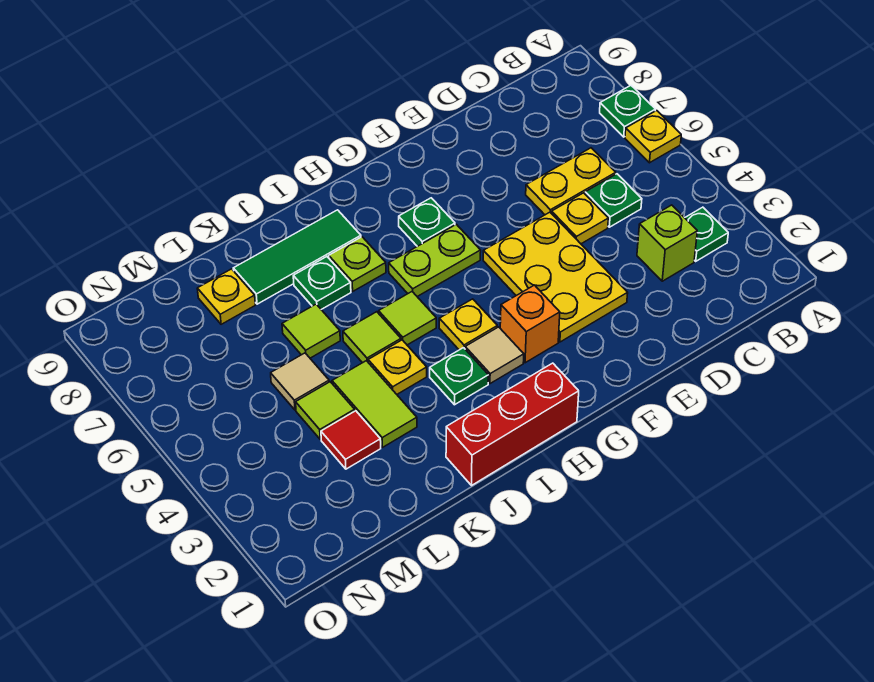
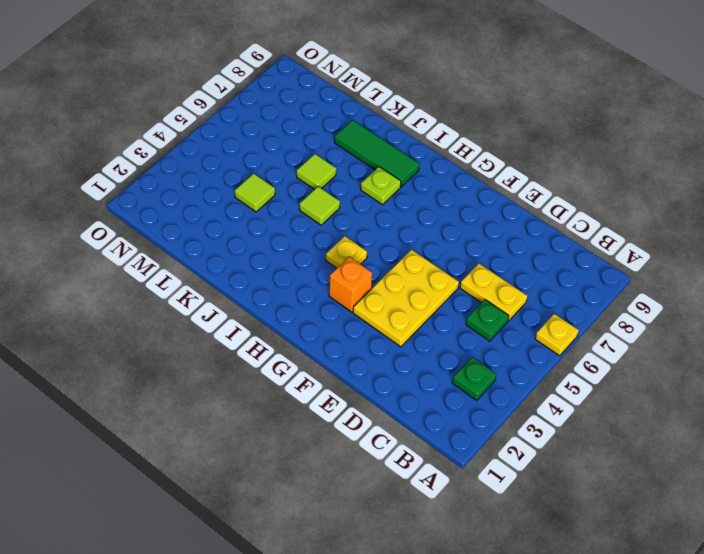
none -> green 1x1 plate [600,86,655,137]
none -> lime 1x1 brick [637,205,697,281]
none -> yellow 1x1 plate [552,193,608,244]

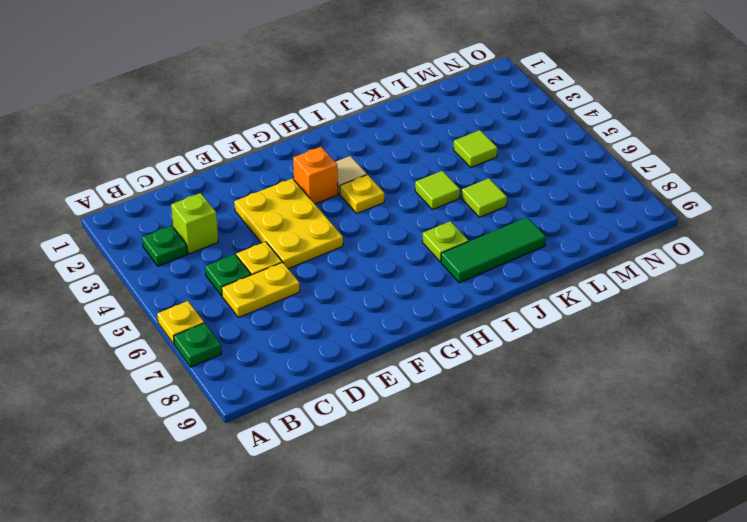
none -> lime 1x2 plate [389,224,481,296]
none -> green 1x1 plate [399,198,455,246]
none -> red 1x3 brick [446,363,579,486]

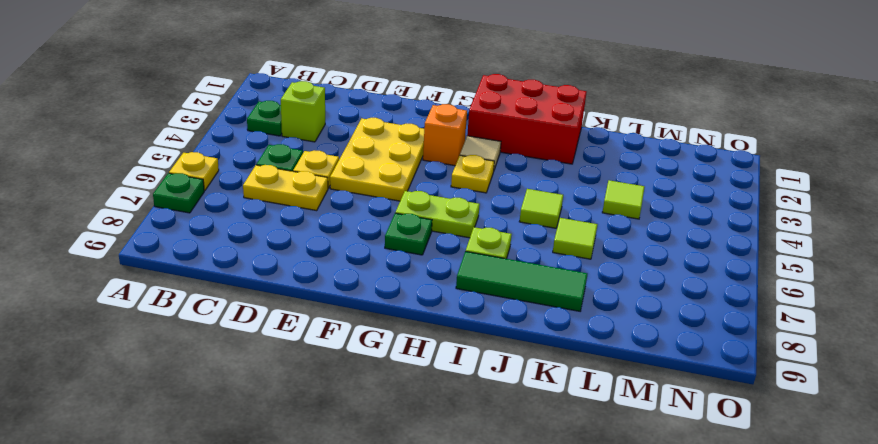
red 2x3 brick [467,74,587,164] -> red 1x3 brick [446,363,579,486]
none -> green 1x1 plate [430,348,488,405]
none -> lime 1x1 tile [379,292,436,345]
none -> yellow 1x1 plate [368,340,427,394]

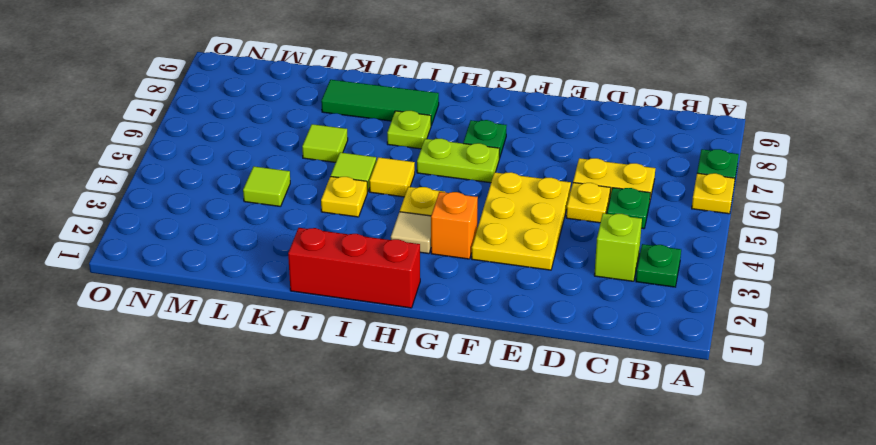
yellow 1x1 tile [369,157,415,197] -> lime 1x1 tile [379,292,436,345]
none -> green 1x1 plate [430,348,488,405]
none -> green 1x1 plate [293,257,351,309]
none -> lime 1x2 tile [332,361,417,447]

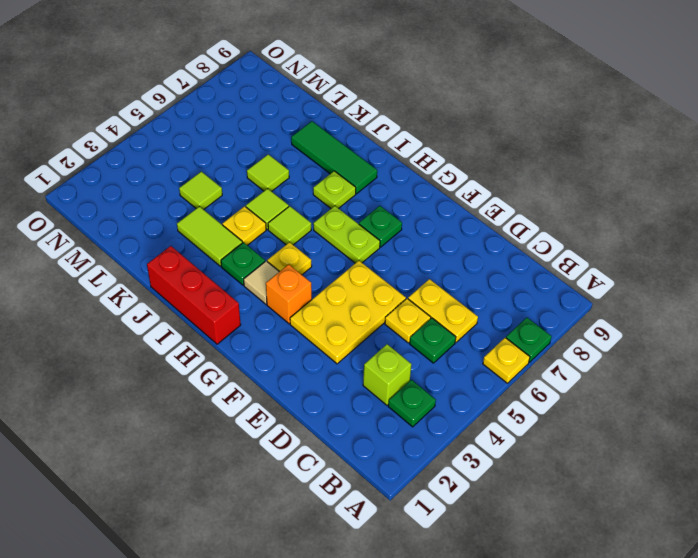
lime 1x2 tile [177,206,243,266] -> lime 1x2 tile turned to [332,361,417,447]
none -> green 1x1 plate [293,257,351,309]
none -> red 1x1 tile [321,411,381,469]
none -> tan 1x1 tile [271,353,329,410]

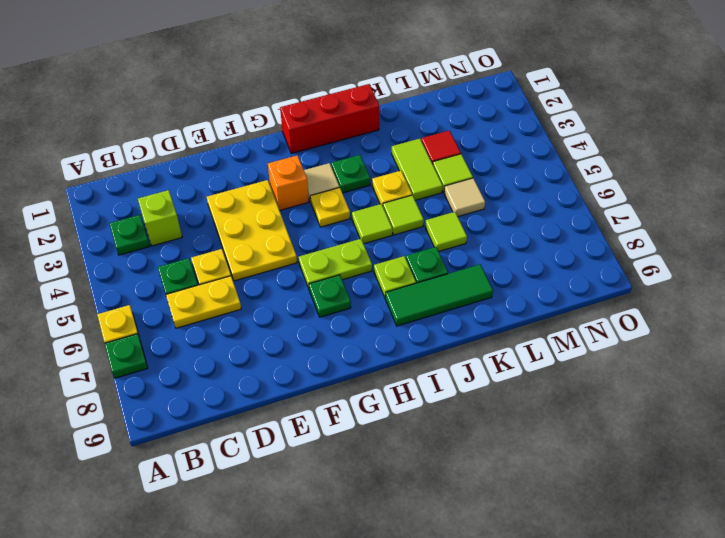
none -> yellow 1x1 plate [197,269,255,324]

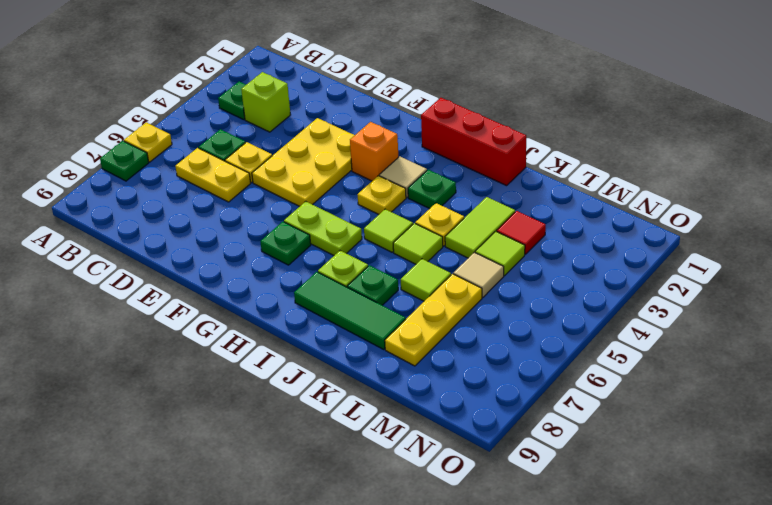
yellow 1x3 plate [385,274,482,366] -> yellow 1x1 plate [197,269,255,324]

